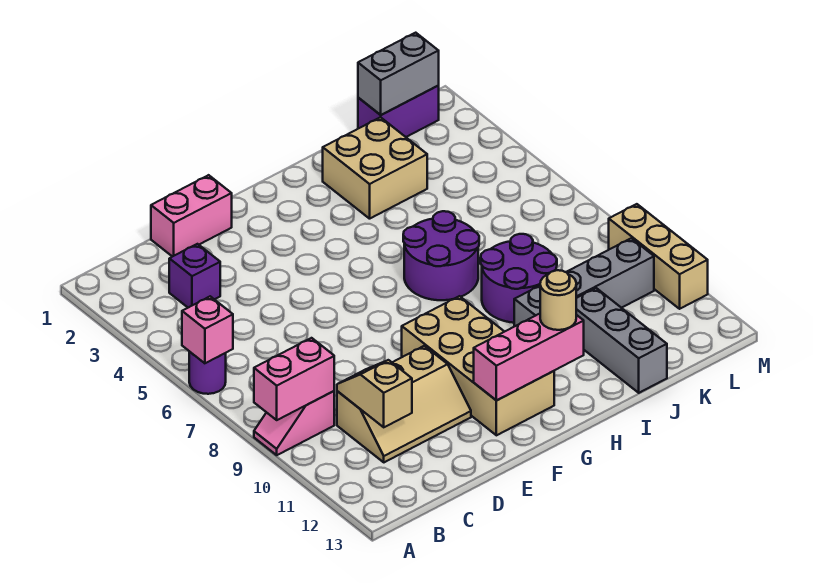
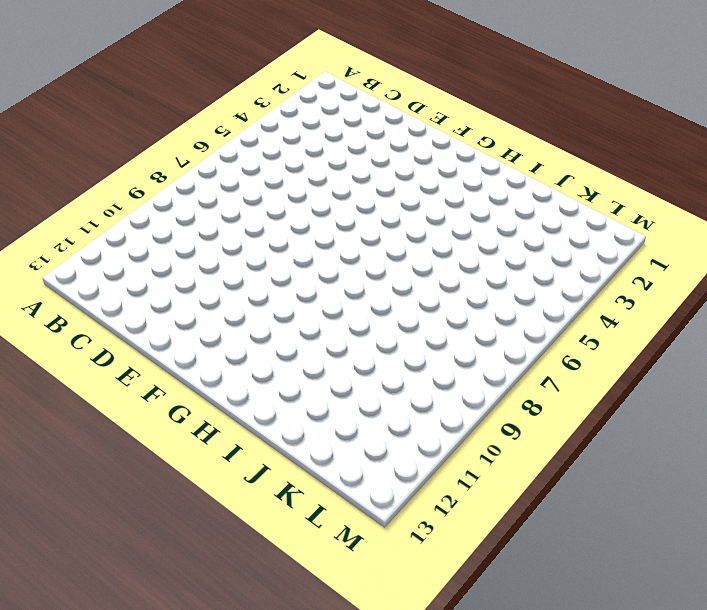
none -> purple 1x1 round brick [189,351,226,394]
none -> pink 1x2 slope [254,391,334,455]
none -> purple 1x1 brick [169,244,220,308]

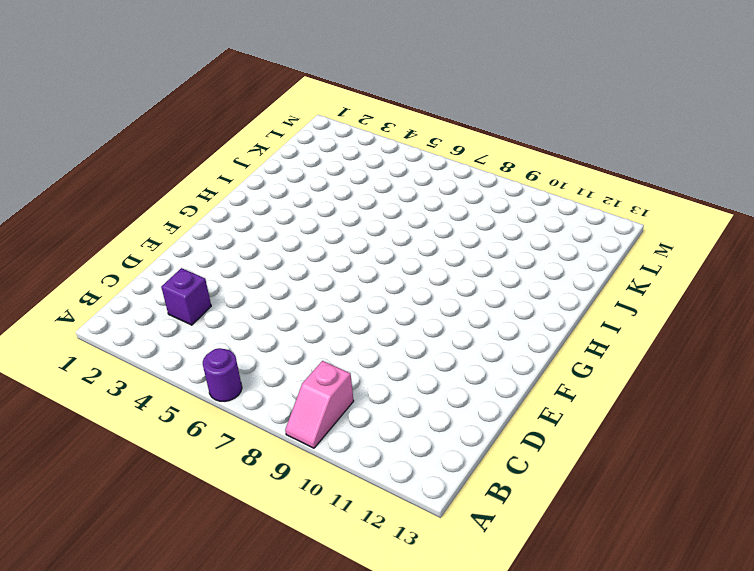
none -> tan 2x3 slope [337,346,471,462]
none -> pink 1x2 brick [151,175,232,257]
none -> tan 2x4 brick [402,296,554,435]

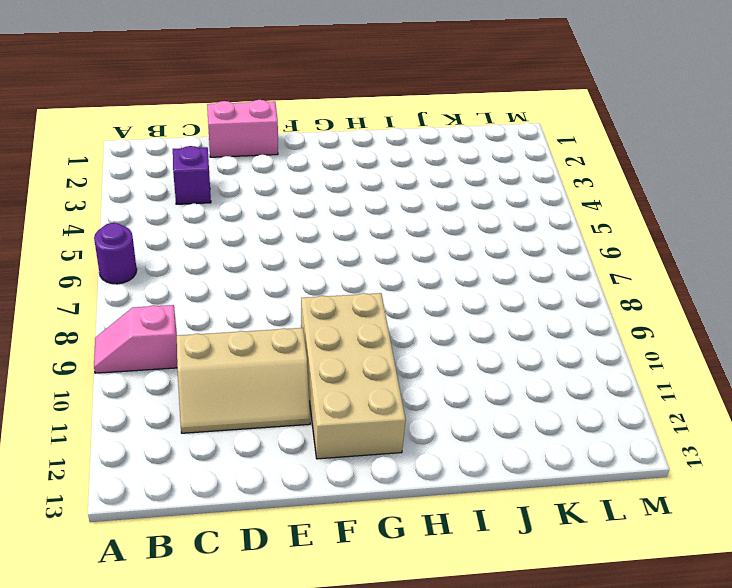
none -> purple 2x2 round brick [403,211,479,300]
none -> tan 2x2 brick [323,117,427,219]
none -> purple 2x2 round brick [481,234,557,323]

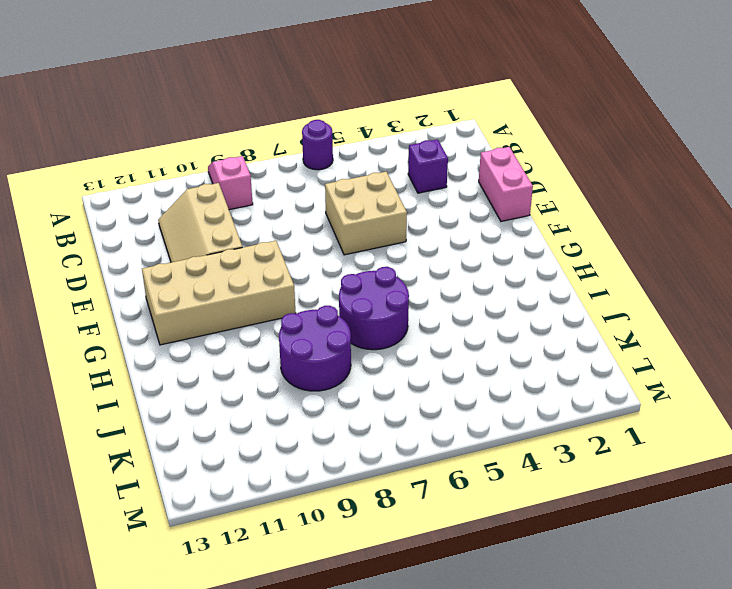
tan 2x2 brick [325,172,407,255] -> tan 2x2 brick moved to [323,117,427,219]
none -> grey 1x4 brick [514,238,654,326]
none -> grey 1x3 brick [576,288,667,393]
none -> purple 1x2 brick [358,86,439,137]

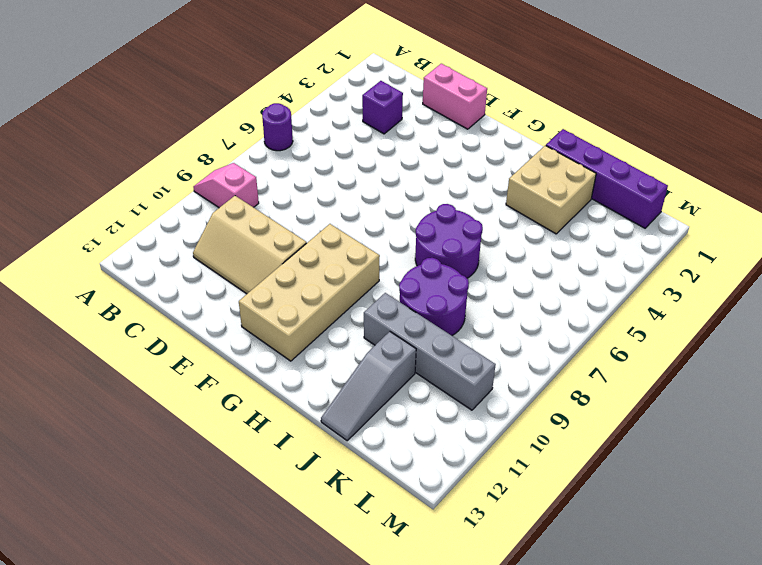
purple 1x4 brick [546,129,668,228] -> purple 1x2 brick [358,86,439,137]
grey 1x3 slope [321,332,416,441] -> grey 1x3 brick [576,288,667,393]
none -> tan 1x3 brick [609,204,708,309]
none -> pink 1x1 brick [182,296,233,363]
none -> pink 1x2 brick [254,338,334,420]

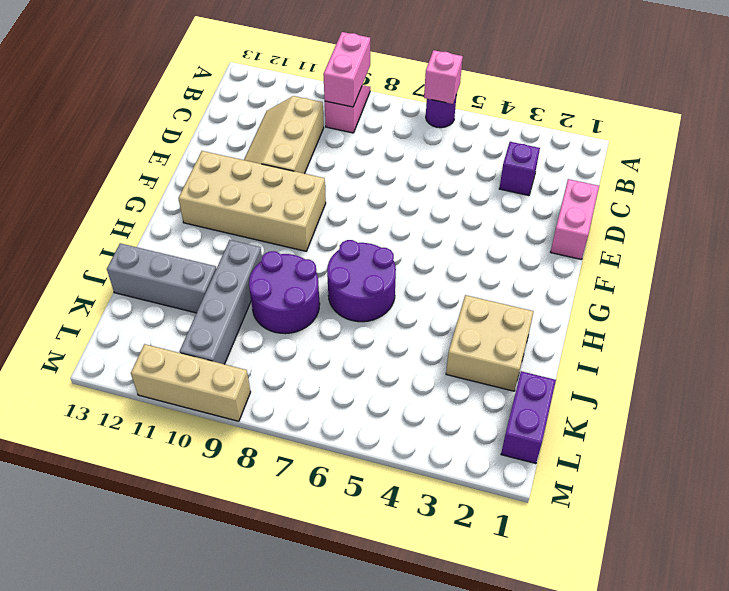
none -> tan 1x2 slope [337,360,412,427]
none -> pink 1x3 brick [474,314,584,401]
none -> grey 1x2 brick [358,33,439,115]

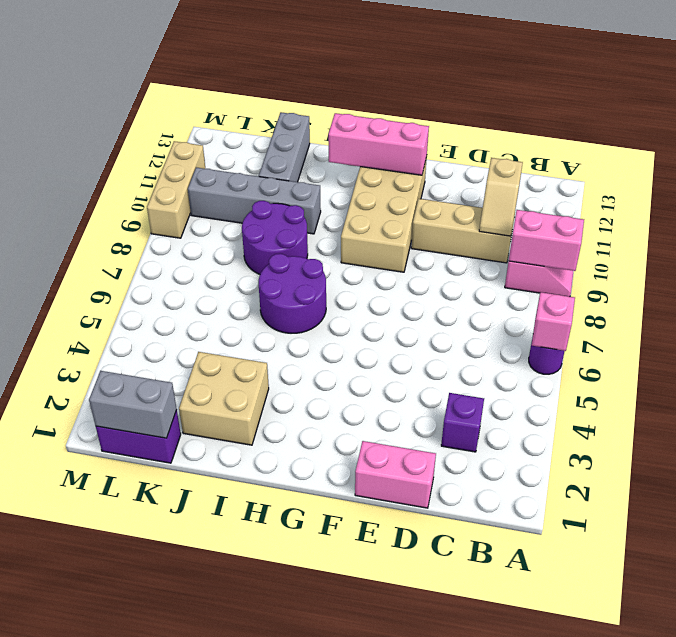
none -> tan 1x1 round brick [540,270,576,330]

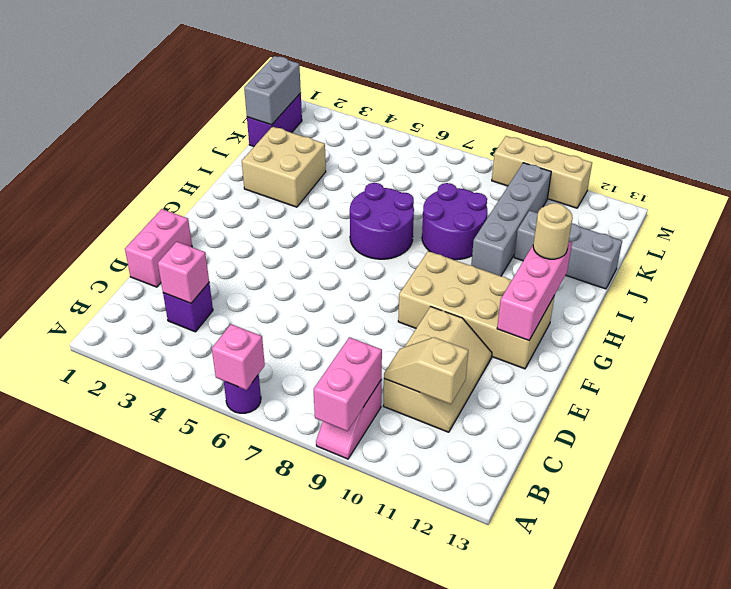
pink 1x1 brick [158,242,209,303] -> none

